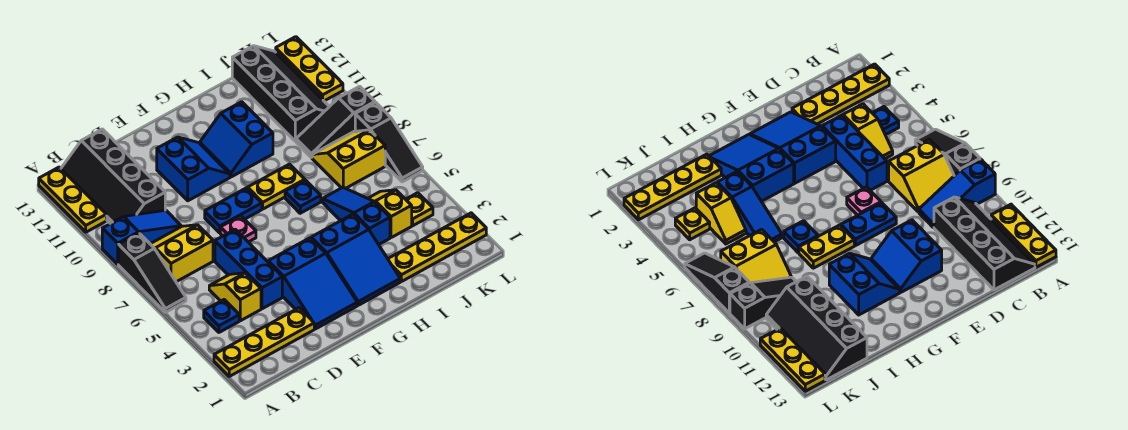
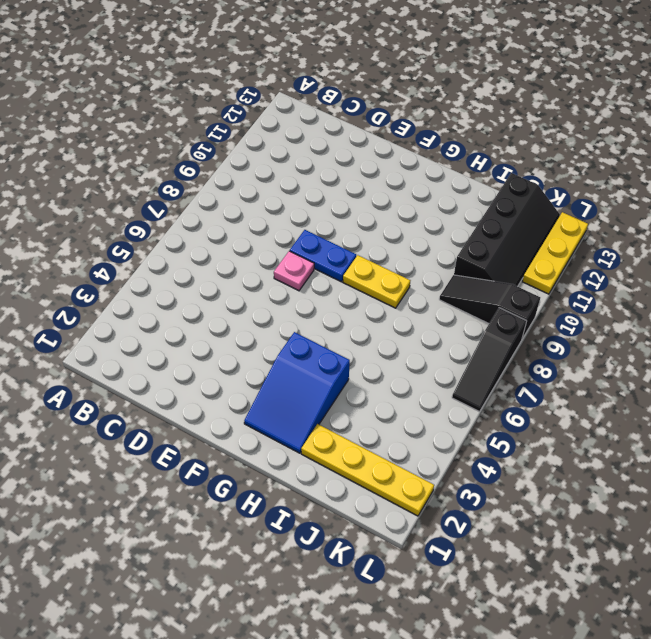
none -> yellow 1x4 plate [214,308,314,376]
none -> black 1x3 slope [118,233,186,312]
none -> blue 1x3 slope [102,210,181,264]

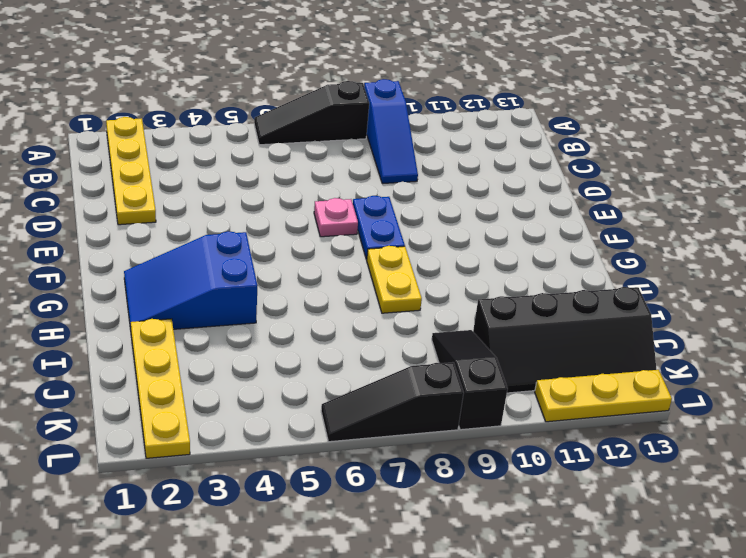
none -> yellow 1x3 plate [39,167,106,232]
none -> blue 1x1 plate [204,300,239,332]
none -> yellow 2x2 slope [151,225,213,282]

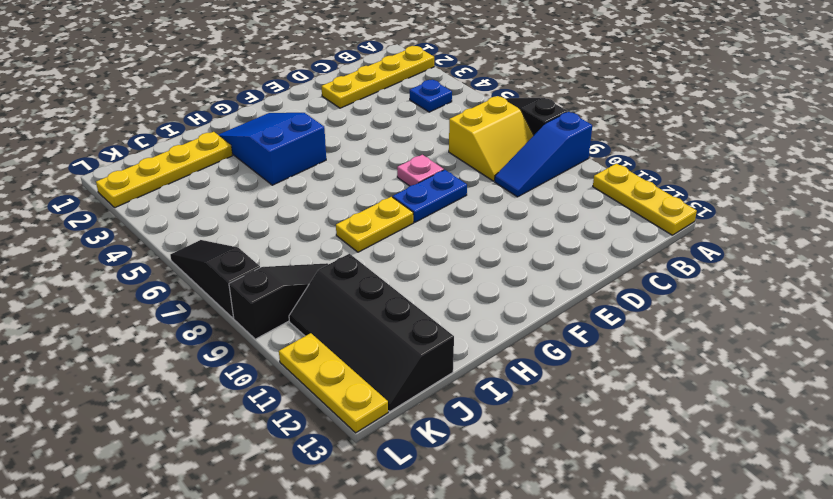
none -> black 2x4 slope [61,129,165,224]
none -> yellow 1x2 slope [209,273,261,321]
none -> blue 1x3 brick [215,229,282,309]

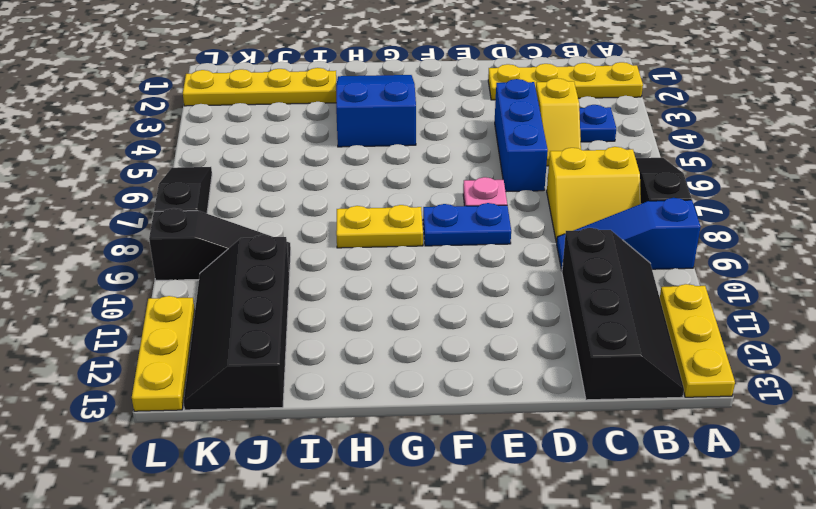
none -> blue 2x3 slope [268,238,357,329]
none -> blue 2x2 slope [157,137,230,201]
none -> blue 2x2 slope [200,102,273,177]

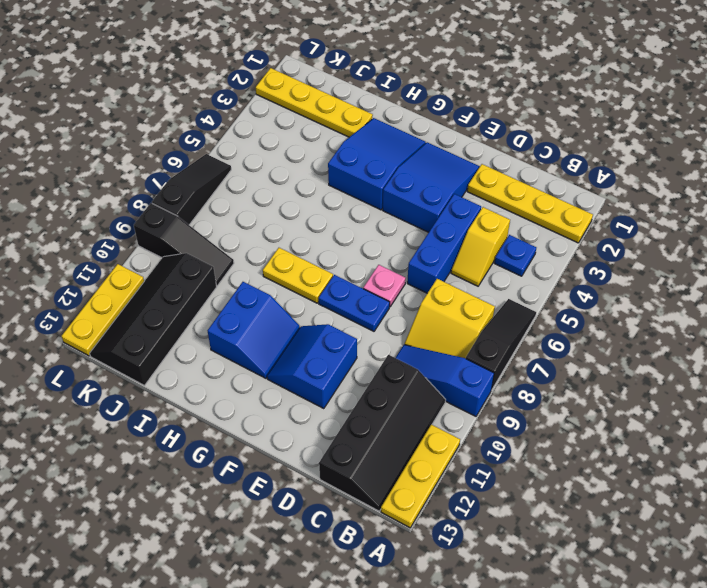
none -> blue 1x1 plate [285,180,321,213]
none -> blue 1x3 slope [322,187,390,244]
none -> yellow 1x2 slope [368,190,412,238]

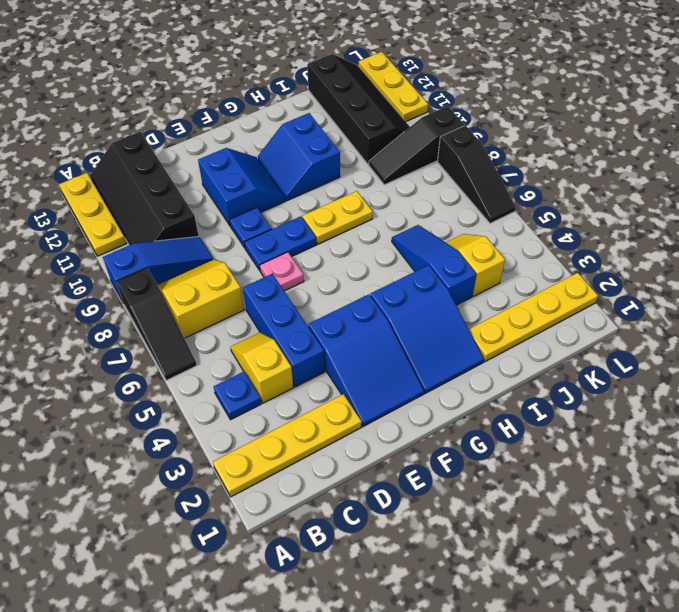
blue 1x1 plate [230,207,272,248] -> blue 1x1 plate moved to [285,180,321,213]
none -> yellow 2x2 slope [312,130,385,188]
none -> yellow 1x1 plate [406,193,433,226]

